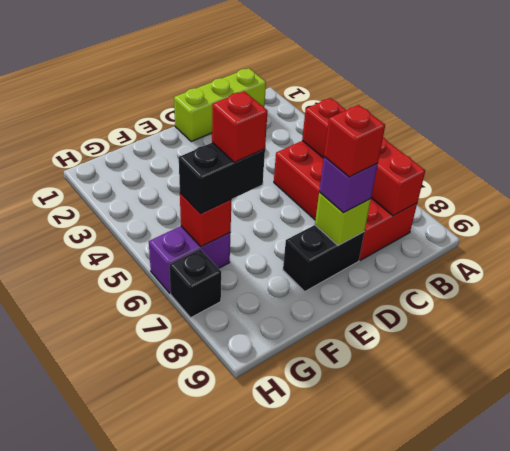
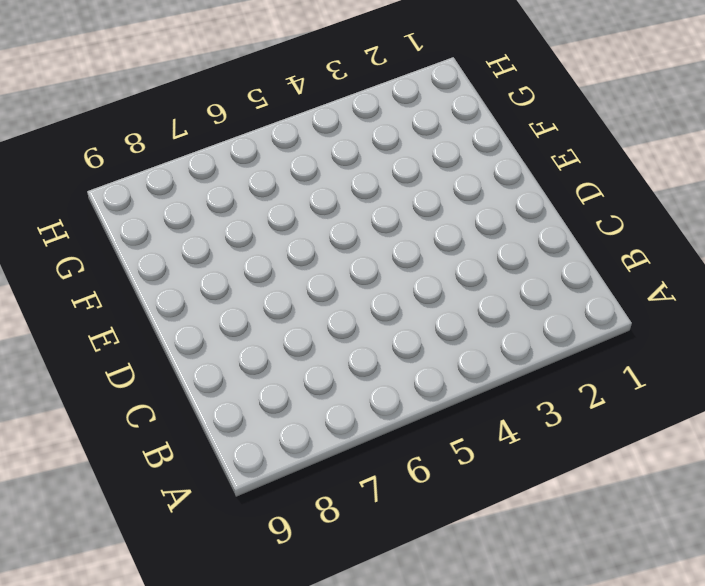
none -> lime 1x3 brick [174,68,266,142]
none -> red 2x4 brick [274,141,417,260]
none -> black 1x2 brick [283,225,364,291]

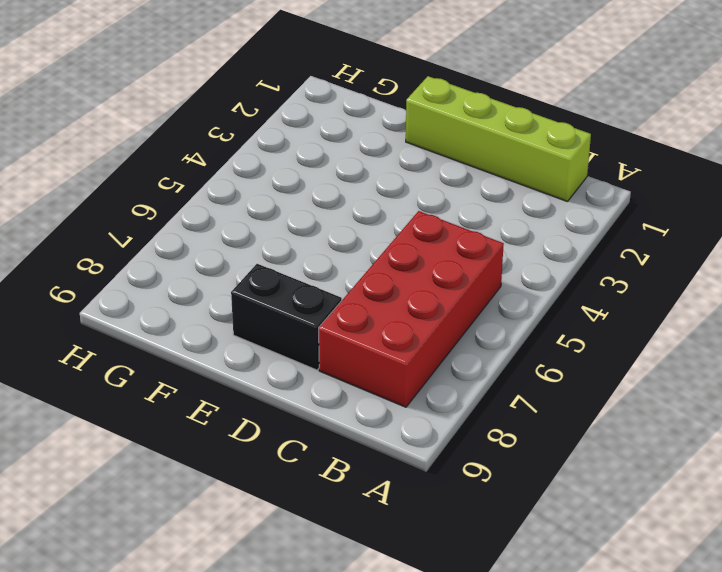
lime 1x4 brick [406,76,591,202] -> lime 1x3 brick [174,68,266,142]
none -> purple 1x2 brick [149,226,230,293]
none -> black 1x1 brick [169,249,221,318]
none -> red 1x4 brick [302,98,425,216]

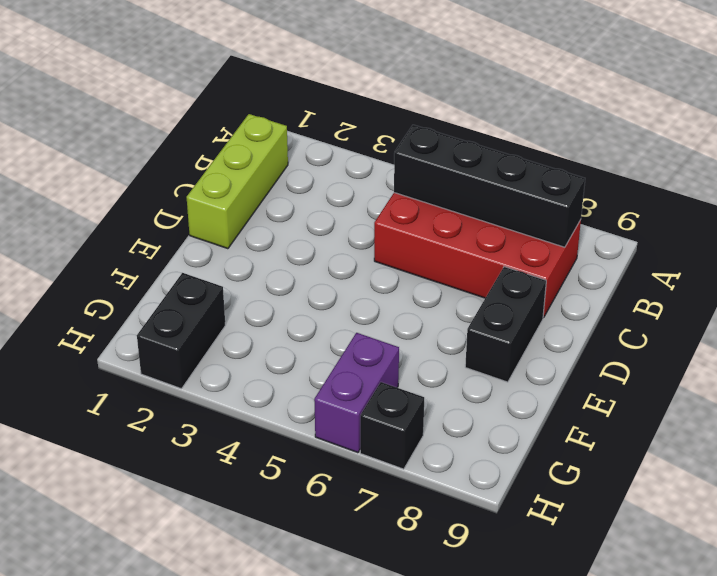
black 1x4 brick [394,125,585,247] -> red 1x4 brick [302,98,425,216]
black 1x2 brick [137,273,225,389] -> black 1x2 brick moved to [179,143,265,214]
none -> lime 1x1 brick [315,192,371,245]
none -> red 1x1 brick [180,193,231,247]
none -> purple 1x1 brick [319,157,378,213]

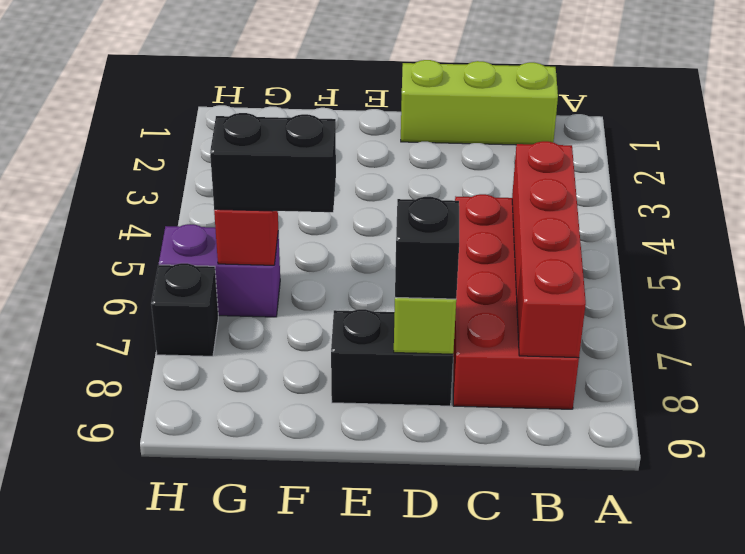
black 1x1 brick [395,197,459,299] -> purple 1x1 brick [319,157,378,213]
none -> red 1x1 brick [324,105,385,177]
none -> red 1x1 brick [212,91,268,162]

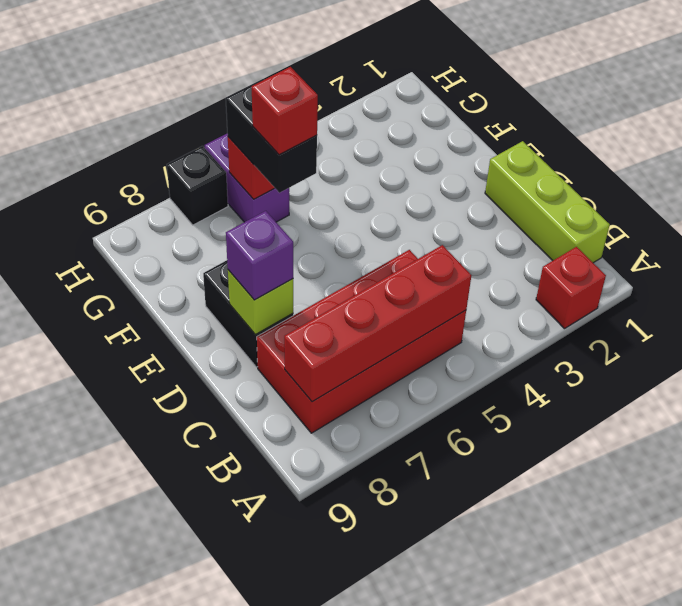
red 1x1 brick [536,247,606,329] -> red 1x1 brick moved to [324,105,385,177]

